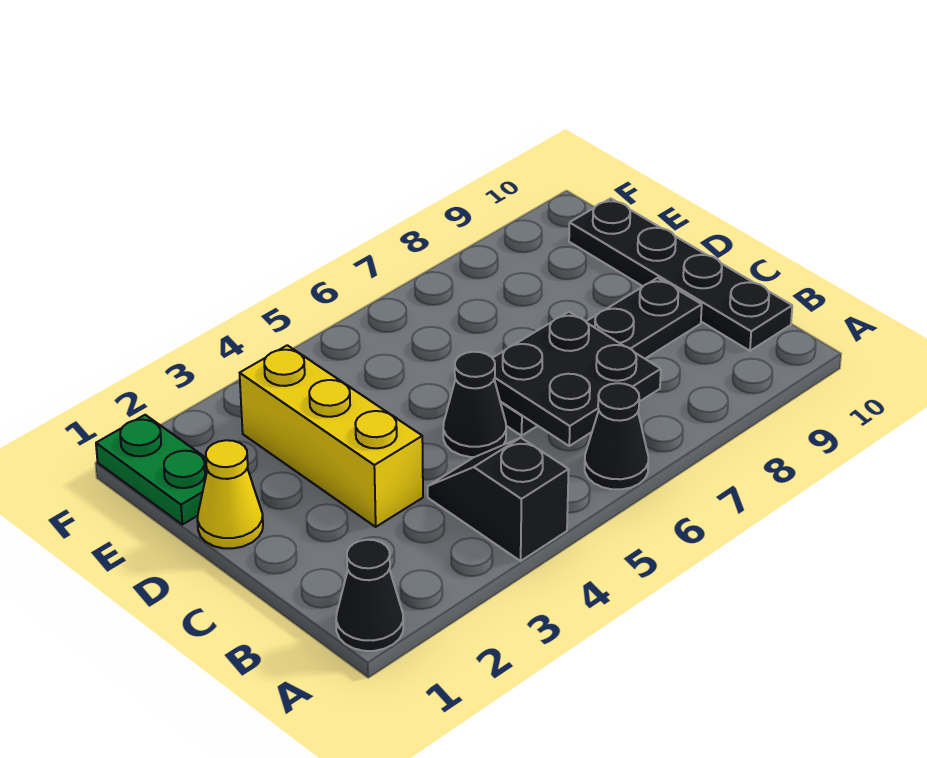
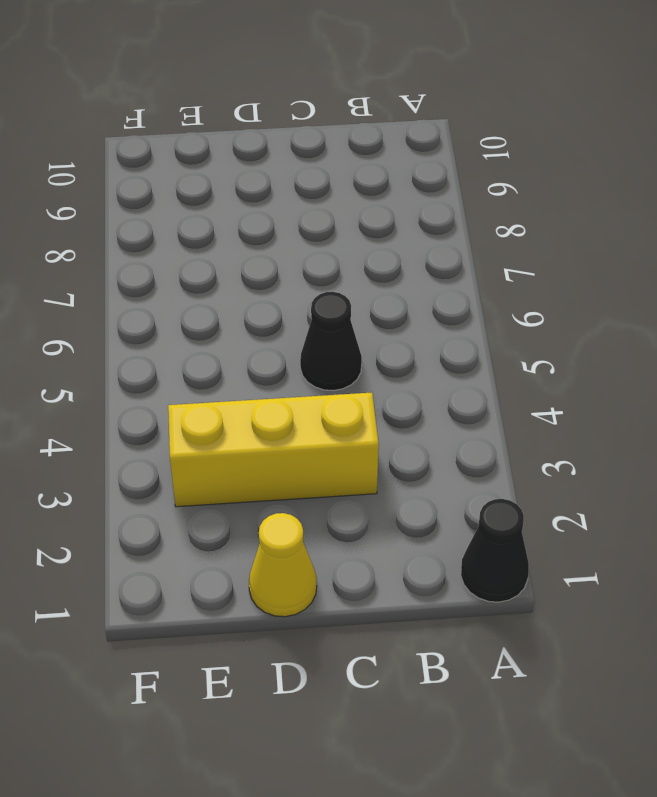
none -> black 1x2 slope [428,438,569,561]
none -> black 1x1 cone [585,383,648,489]

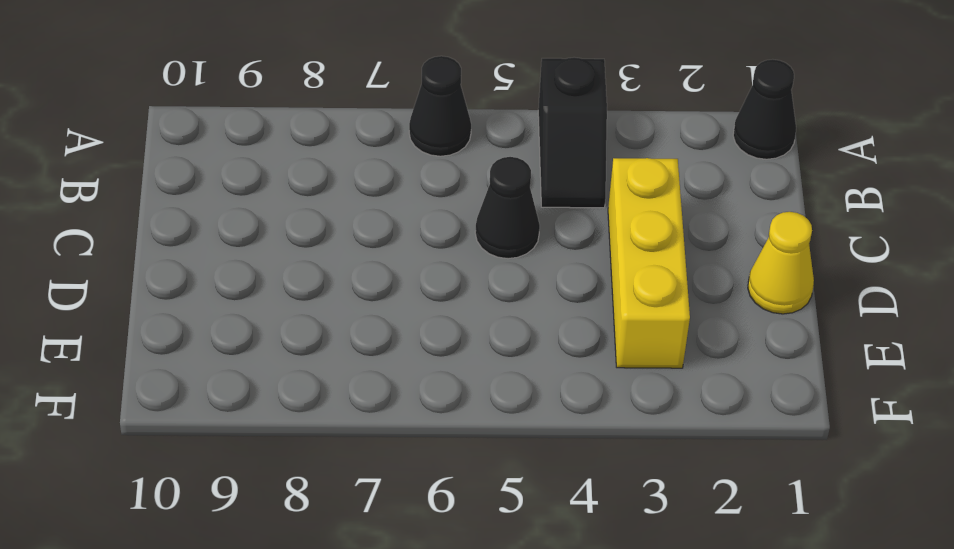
none -> black 1x4 plate [569,198,792,351]
none -> black 1x4 plate [500,278,702,436]

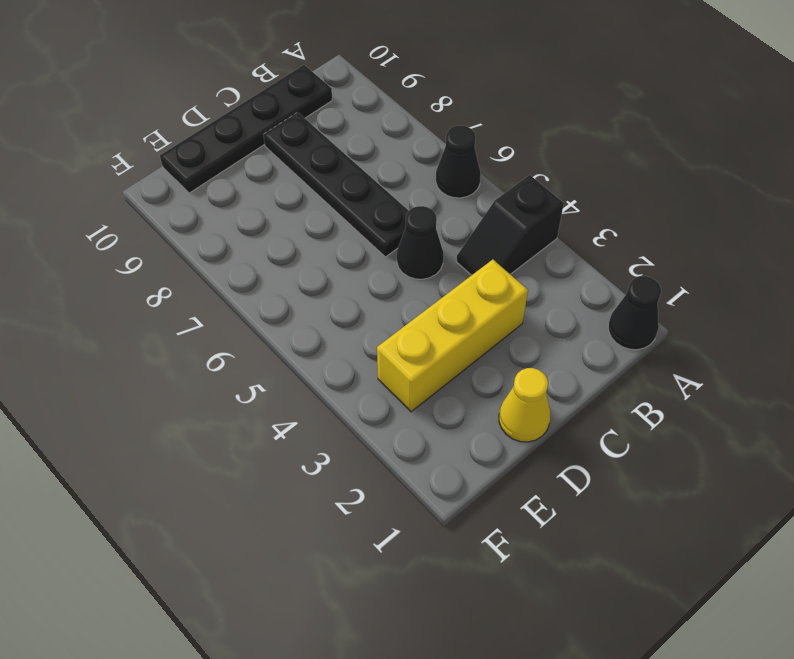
none -> green 1x2 plate [96,415,207,525]
none -> black 2x2 plate [493,312,661,446]

